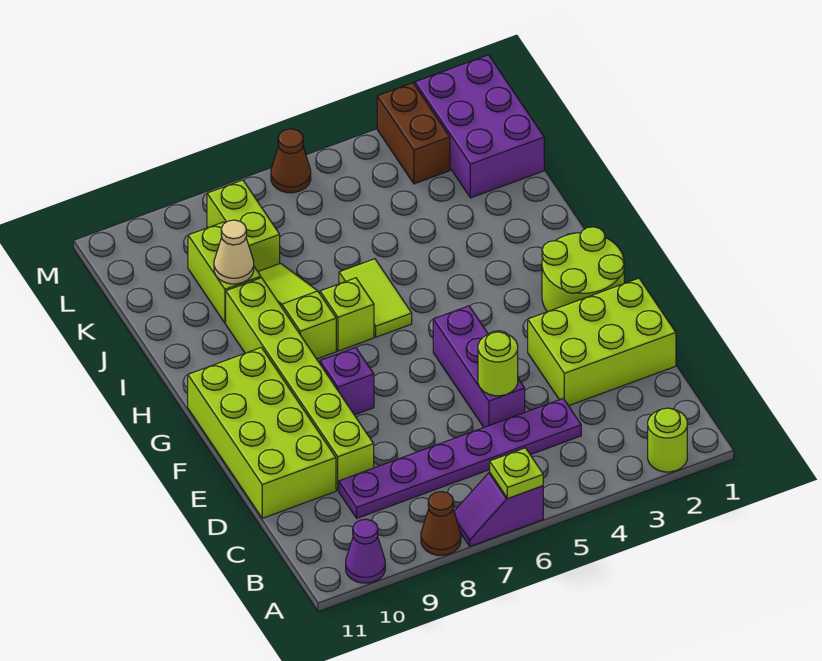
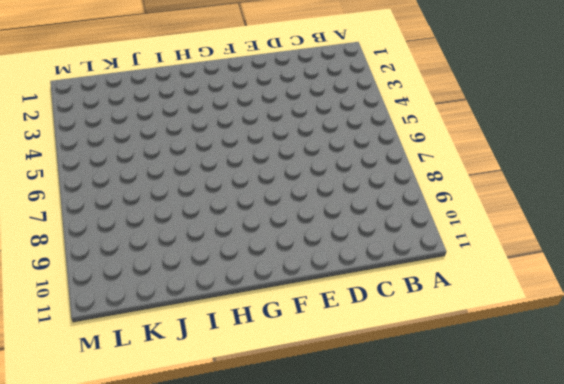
none -> lime 1x1 round brick [648,408,687,472]
none -> purple 1x2 slope [454,472,543,546]
none -> brown 1x1 cone [421,492,461,555]

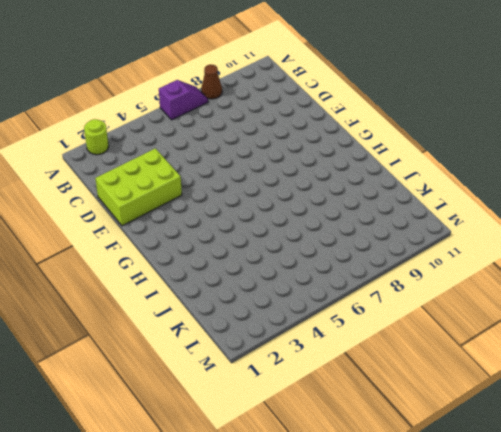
none -> purple 1x1 cone [346,519,385,583]
none -> purple 1x6 plate [339,398,581,518]
none -> purple 1x3 brick [433,306,525,427]

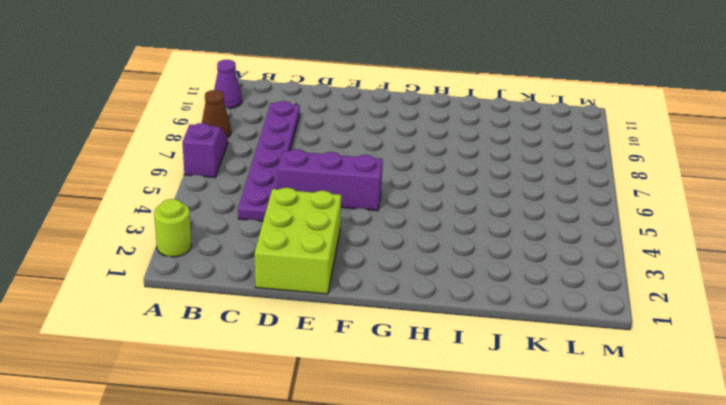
none -> lime 1x6 brick [226,278,374,490]
none -> lime 2x4 brick [188,347,336,518]
none -> lime 2x2 round brick [542,227,624,312]

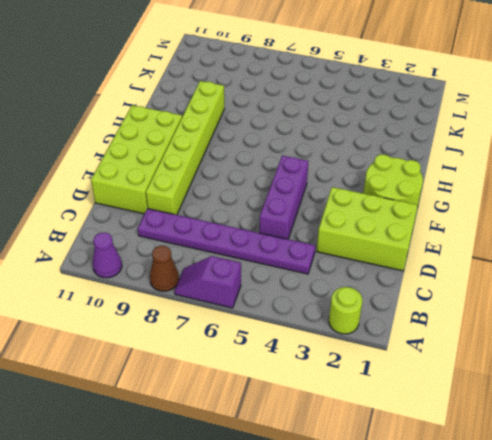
none -> purple 1x1 brick [320,348,374,415]
none -> lime 1x2 tile [339,259,412,337]
none -> lime 1x1 brick [320,278,374,351]

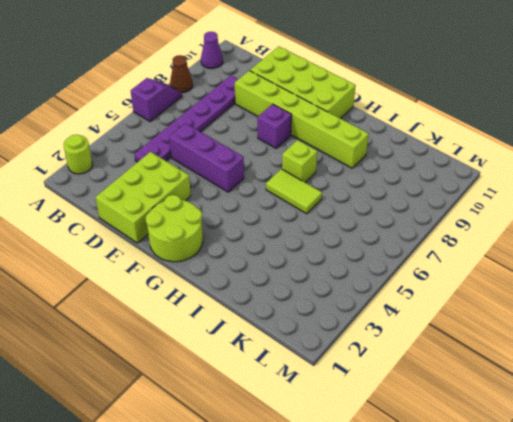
none -> lime 1x3 slope [258,263,336,359]
none -> lime 1x2 brick [188,222,261,323]
none -> purple 2x3 brick [415,55,544,198]

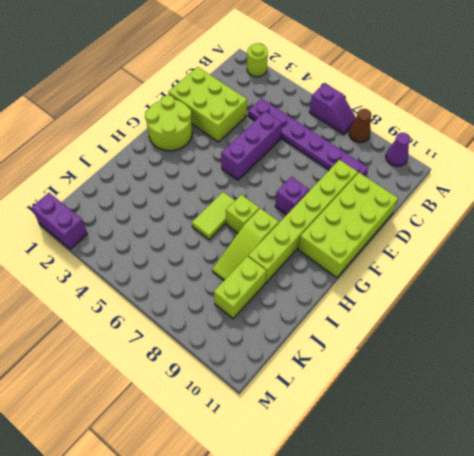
purple 1x2 brick [31,193,88,249] -> purple 2x3 brick [415,55,544,198]
none -> lime 1x2 brick [207,180,280,271]
none -> brown 1x2 brick [377,83,450,184]
none -> brown 1x1 cone [271,129,311,193]

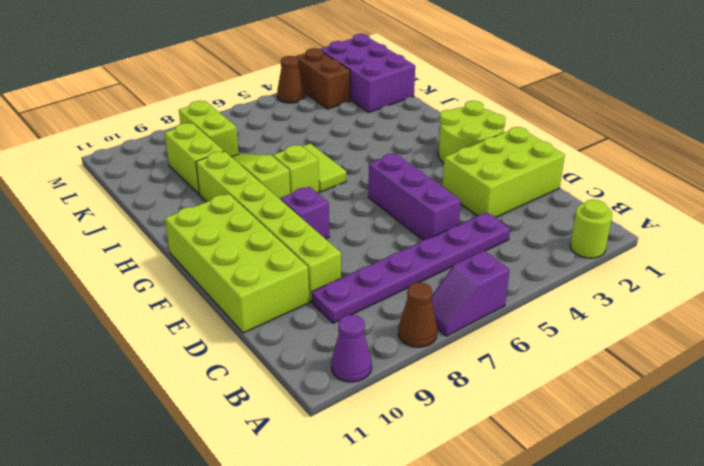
brown 1x1 cone [277,56,305,103] -> brown 1x1 cone moved to [271,129,311,193]
none -> lime 1x1 plate [490,448,543,498]
none -> lime 1x1 round brick [478,332,518,396]
none -> tan 1x1 cone [214,220,254,284]

